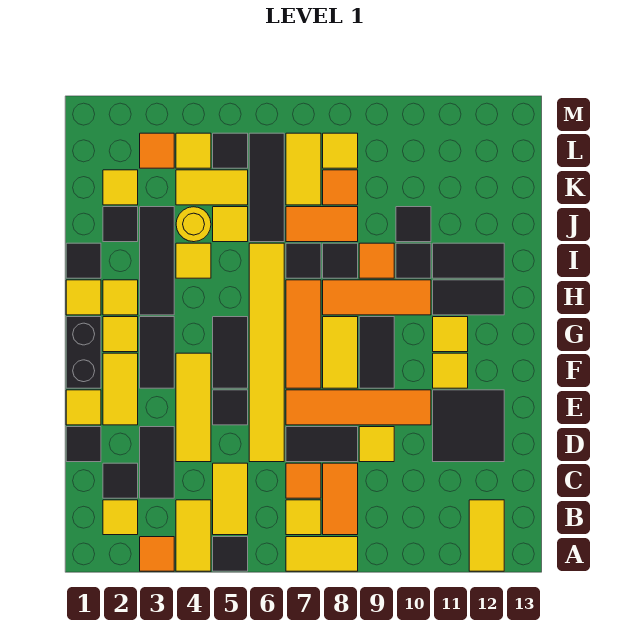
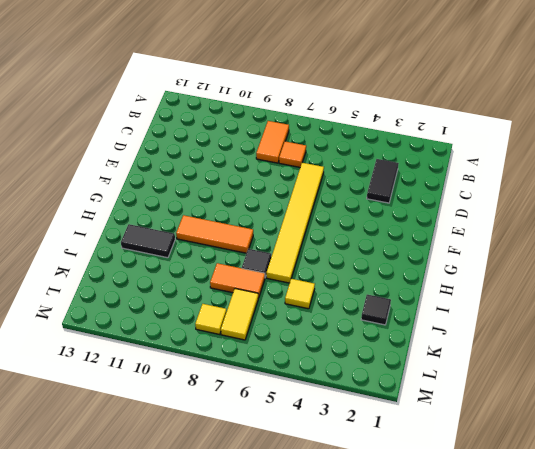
none -> orange 1x1 tile [140,537,174,571]
none -> yellow 1x2 tile [176,500,211,571]
none -> black 1x1 tile [213,537,248,571]
none -> yellow 1x2 tile [286,537,358,571]

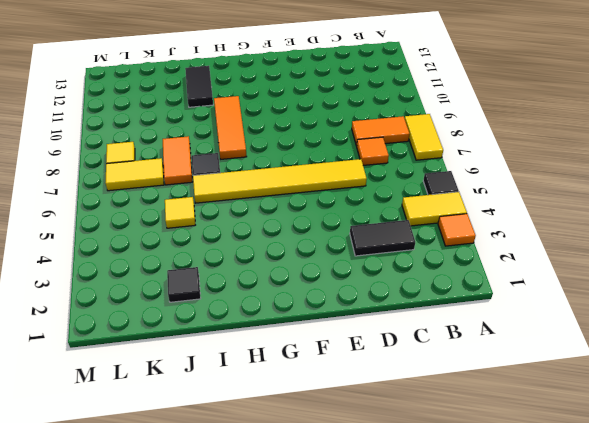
none -> yellow 1x2 tile [469,500,504,571]
none -> yellow 1x1 tile [103,500,138,535]
none -> yellow 1x2 tile [213,463,248,535]
none -> yellow 1x1 tile [286,500,321,535]

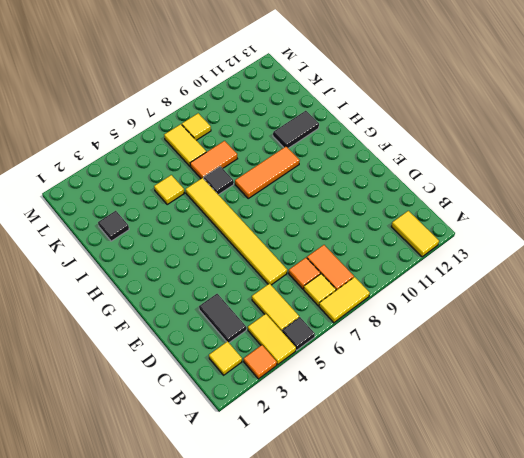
none -> black 1x1 tile [103,463,138,498]
none -> black 1x1 tile [66,427,101,462]
none -> yellow 1x3 tile [176,353,211,462]
none -> black 1x2 tile [286,427,358,462]

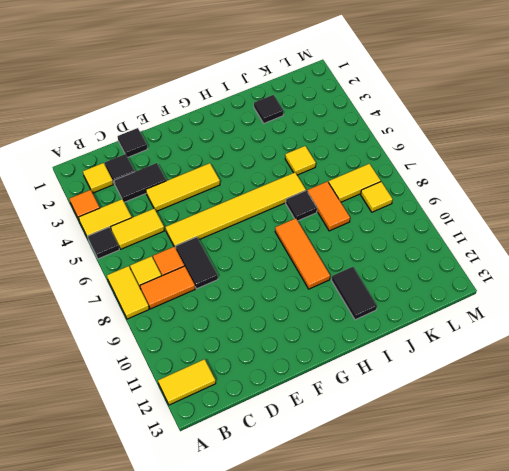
none -> yellow 1x1 tile [359,427,394,462]
none -> black 2x2 tile [433,390,504,462]
none -> yellow 1x1 tile [66,390,101,425]
none -> yellow 1x2 tile [103,353,138,425]

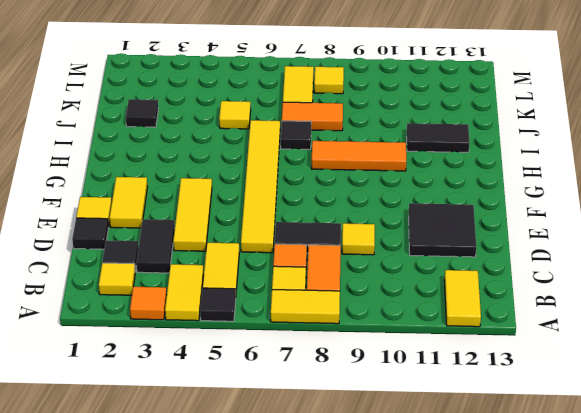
none -> black 1x1 tile [213,390,248,425]
none -> orange 1x4 tile [286,390,431,425]
none -> black 1x2 brick [66,317,101,388]
none -> black 1x2 tile [140,317,174,388]

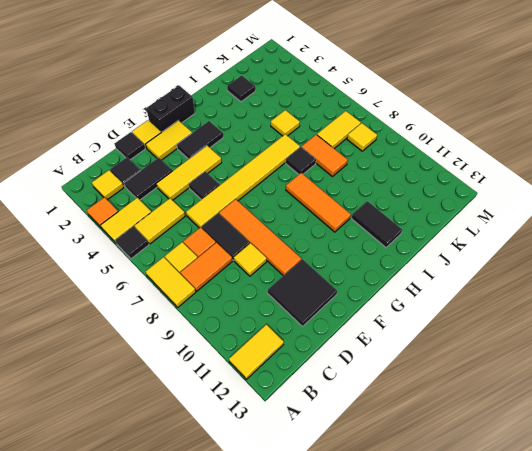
none -> black 1x2 tile [213,317,248,388]
none -> orange 1x3 tile [286,280,321,388]
none -> yellow 1x2 tile [323,317,358,388]
none -> black 1x2 tile [359,317,394,388]

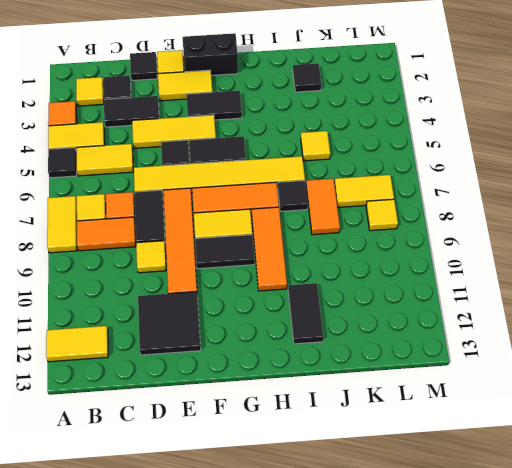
none -> yellow 1x1 tile [433,353,468,388]
none -> yellow 1x1 tile [103,317,138,352]
none -> yellow 1x1 tile [433,317,468,352]
none -> yellow 1x1 tile [66,280,101,315]

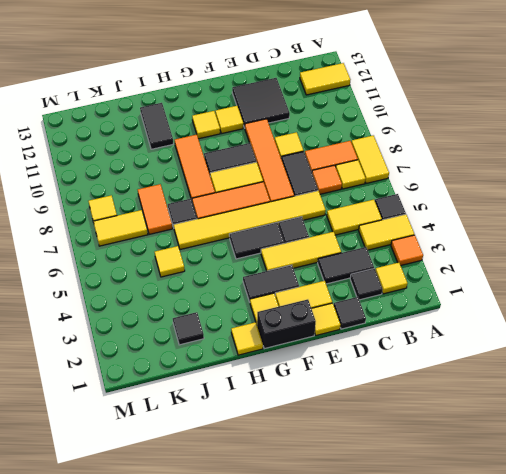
none -> yellow 1x1 tile [103,280,138,315]
none -> black 1x3 tile [140,207,174,315]
none -> black 1x2 tile [433,280,504,315]
none -> black 1x1 tile [66,243,101,278]

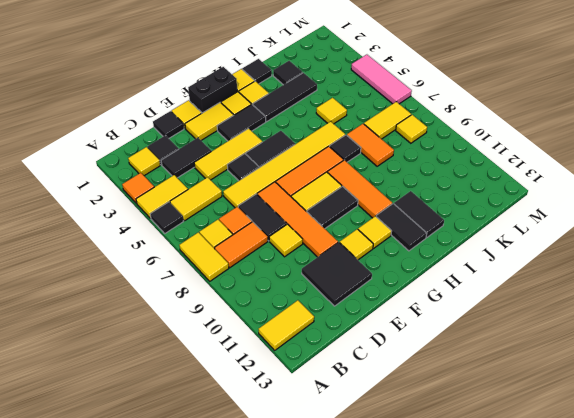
pink 1x3 tile [351,55,412,104] -> none
none -> yellow 1x1 tile [176,243,211,278]
none -> black 1x1 tile [323,243,358,278]
none -> orange 1x1 tile [359,243,394,278]
none -> black 1x1 tile [396,243,431,278]

